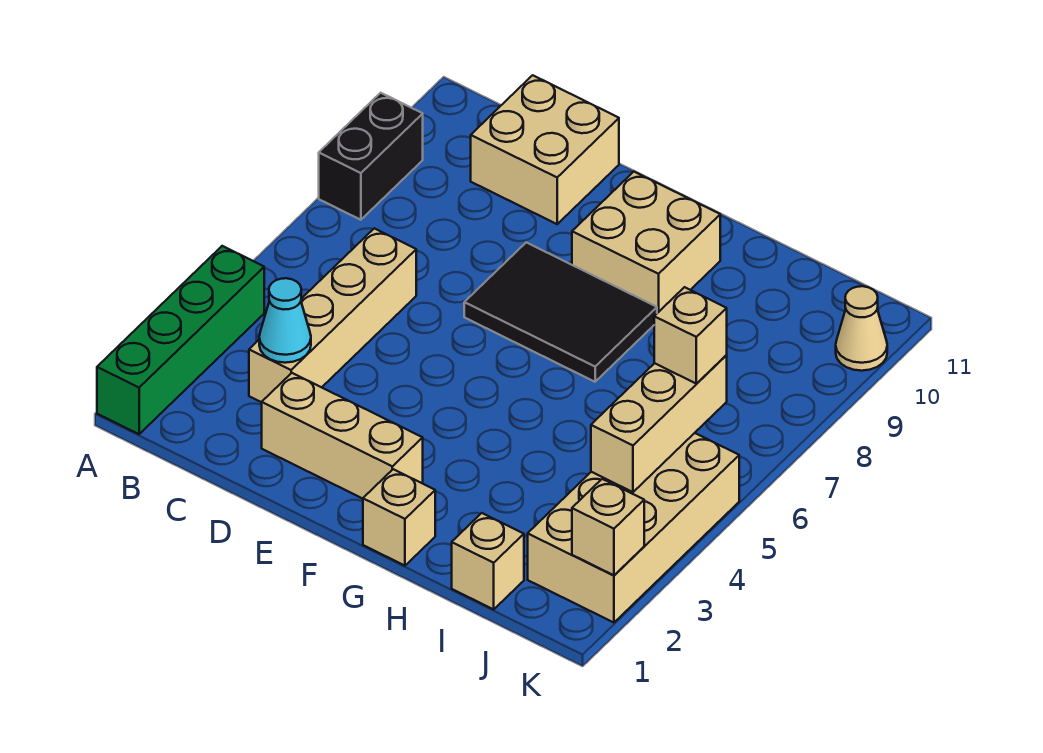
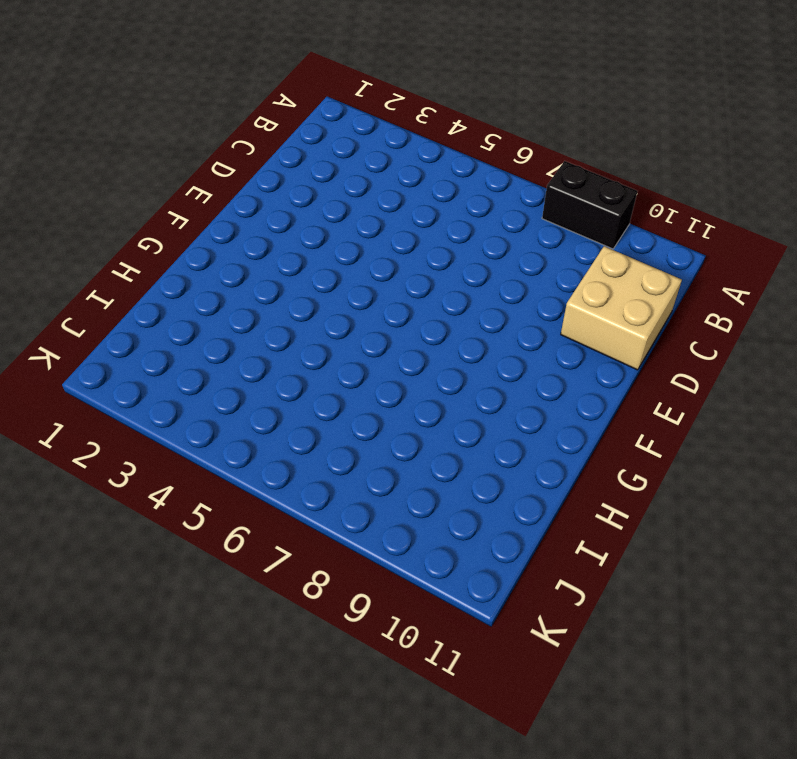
none -> green 1x4 brick [97,246,264,434]
none -> tan 1x4 brick [249,228,416,402]
none -> tan 1x3 brick [262,373,423,499]

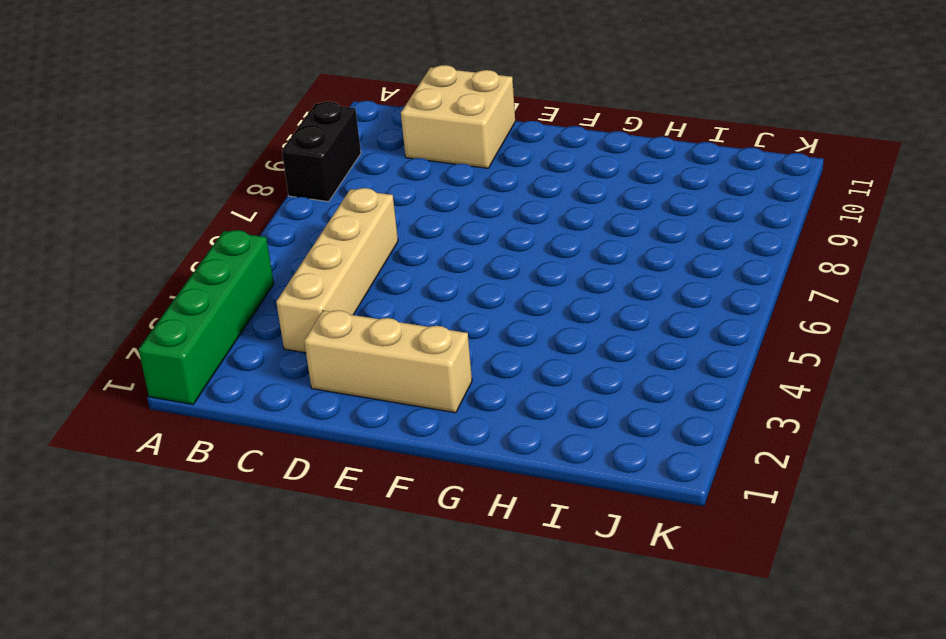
none -> black 2x3 tile [464,242,657,382]
none -> tan 2x2 brick [572,172,720,313]
none -> tan 1x1 brick [363,469,435,566]

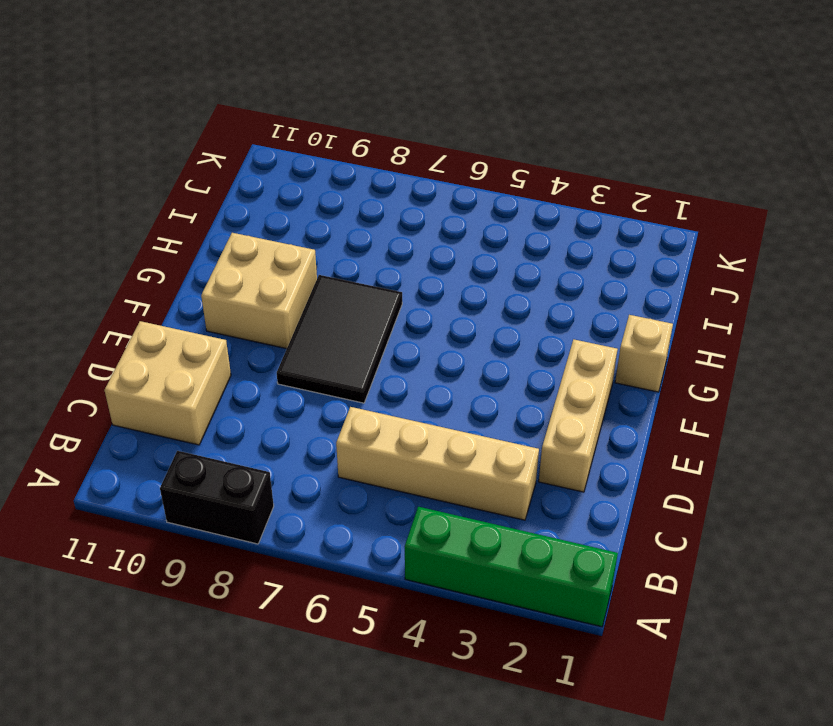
none -> tan 1x1 brick [452,513,524,609]
none -> tan 2x4 brick [528,433,739,623]
none -> tan 1x1 cone [836,286,887,371]

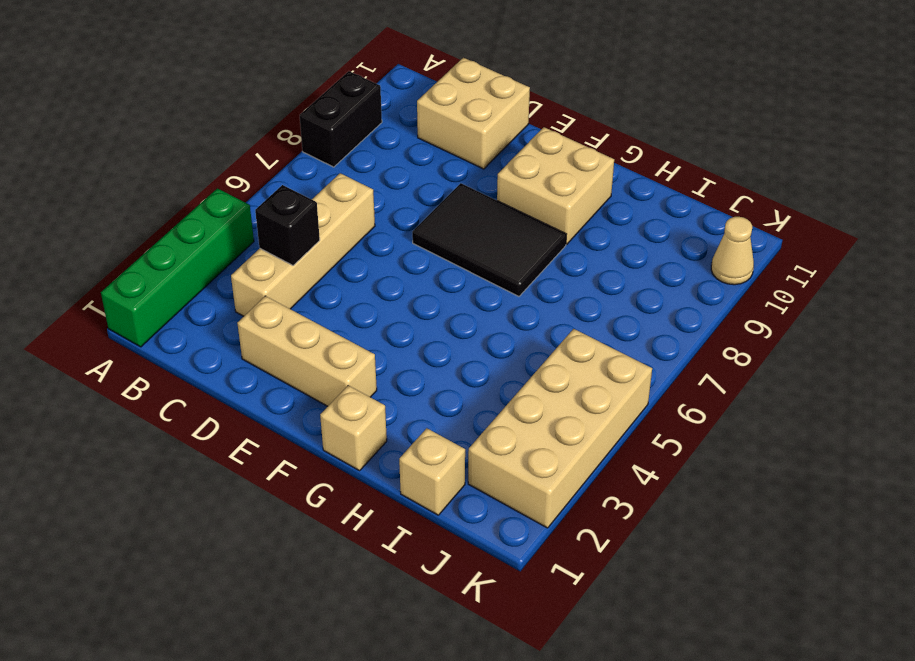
black 1x1 brick [255,185,320,266] -> none
none -> cyan 1x1 cone [259,278,311,363]
none -> tan 1x3 brick [591,355,727,492]
none -> tan 1x1 brick [572,479,644,575]

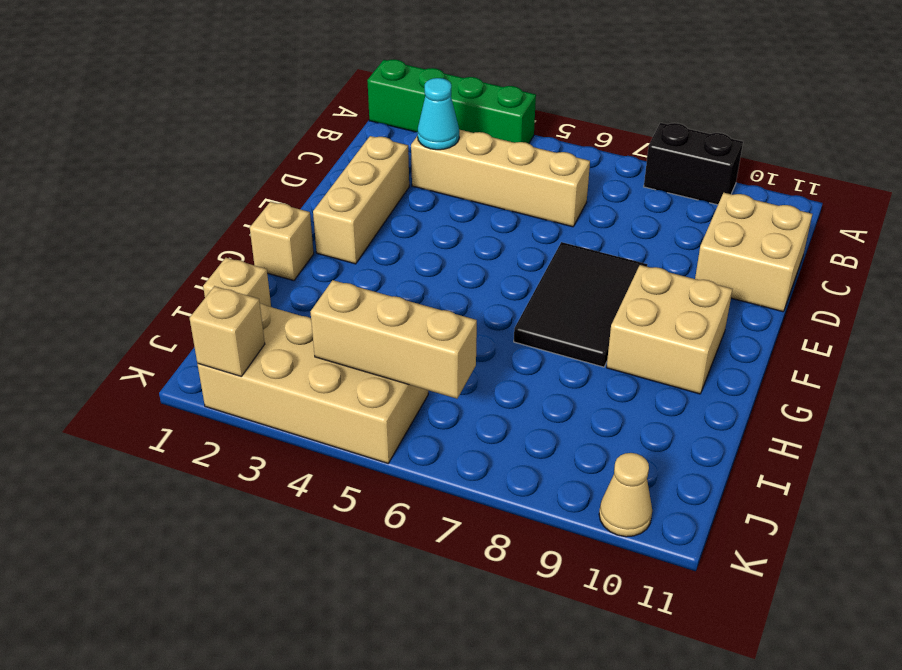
none -> tan 1x1 brick [654,287,727,384]

